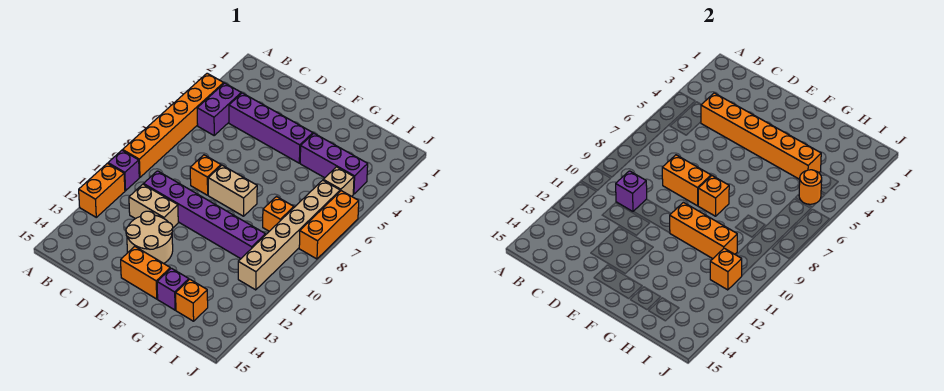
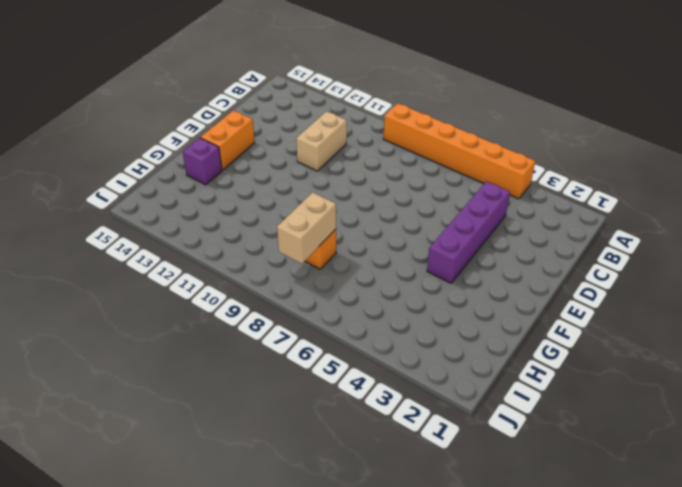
tan 1x2 brick [277,192,336,264] -> tan 1x2 brick moved to [208,165,257,216]
none -> purple 1x1 brick [108,150,139,191]
none -> orange 1x2 brick [79,163,125,217]
none -> purple 1x2 brick [197,83,241,135]

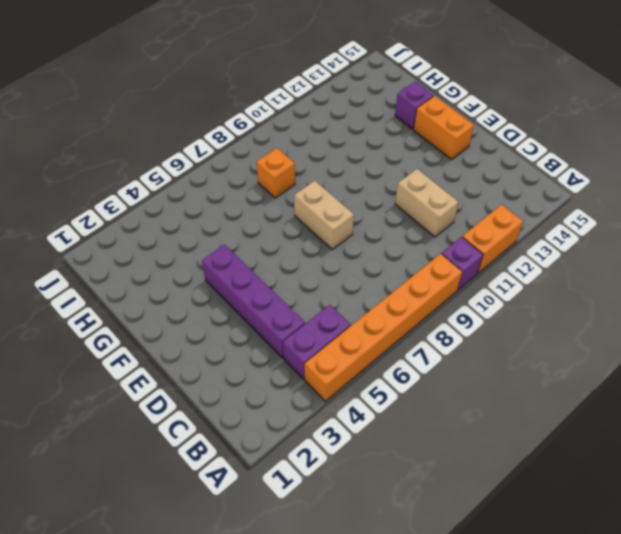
none -> purple 1x6 brick [144,171,265,259]
none -> orange 1x1 brick [190,155,221,195]
none -> tan 2x2 round brick [126,211,173,263]

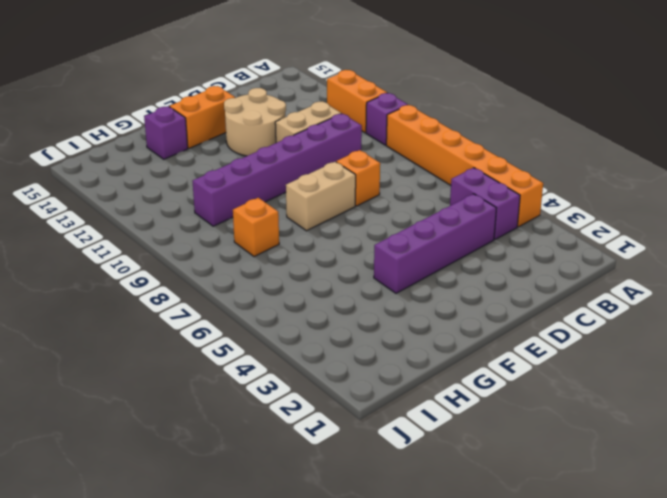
none -> purple 1x3 brick [300,133,368,194]
none -> orange 1x1 brick [176,279,208,321]
none -> tan 1x1 brick [323,167,354,196]

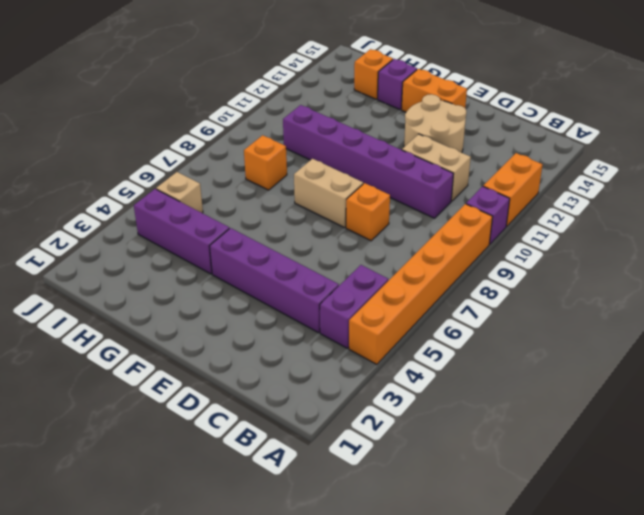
none -> tan 1x6 brick [238,180,340,290]
none -> orange 1x3 brick [299,191,359,259]
none -> orange 1x6 brick [701,93,821,179]

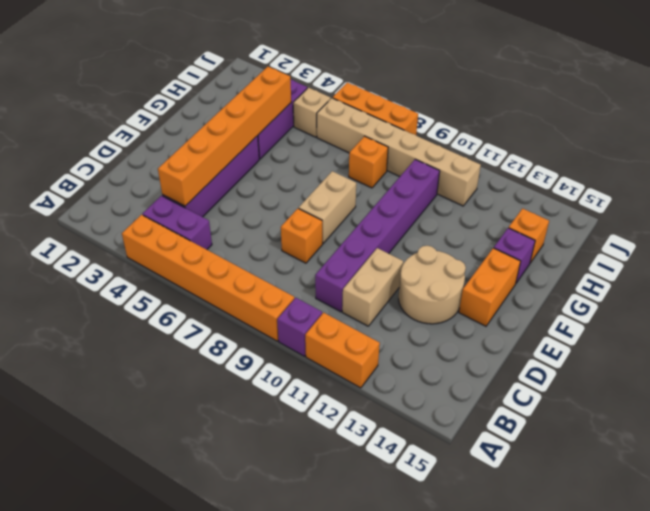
none -> purple 1x1 brick [616,171,647,211]
none -> orange 1x2 brick [662,155,711,206]
none -> orange 1x1 brick [698,176,729,216]

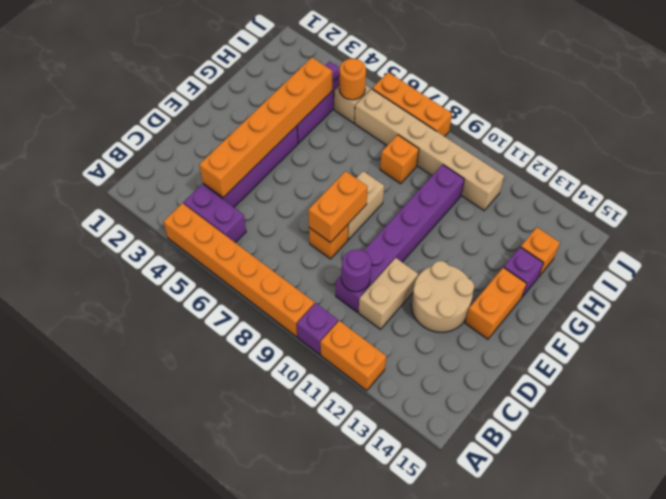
purple 1x1 round brick [342,249,371,292] -> purple 1x1 brick [616,171,647,211]
none -> orange 1x1 brick [698,176,729,216]
none -> orange 1x3 brick [670,202,737,259]
none -> orange 1x1 brick [710,248,742,290]

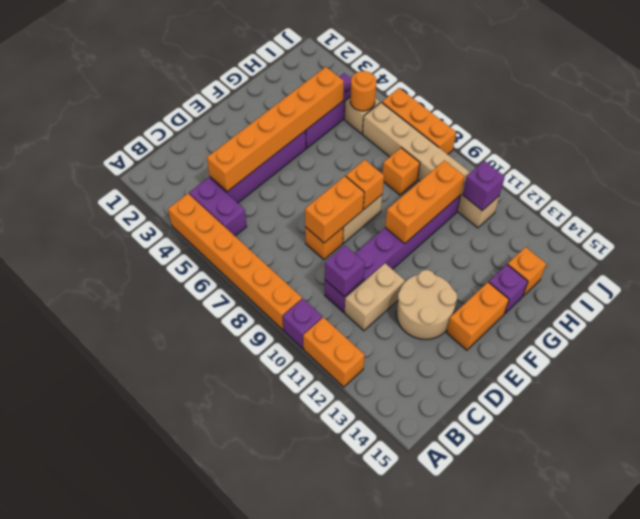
purple 1x1 brick [463,161,505,210] -> orange 1x1 brick [710,248,742,290]

